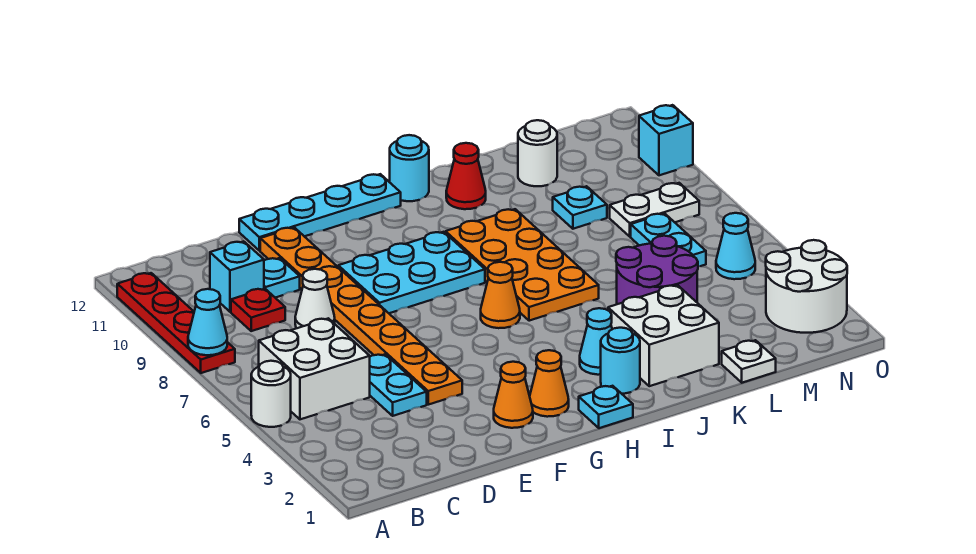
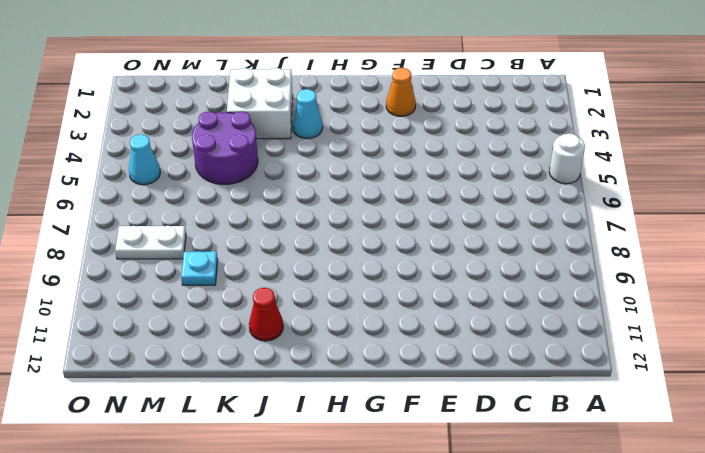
none -> red 1x4 plate [117,273,235,373]
none -> white 2x2 brick [259,318,370,419]
none -> red 1x1 plate [231,289,285,331]
none -> cyan 1x1 brick [210,241,264,312]

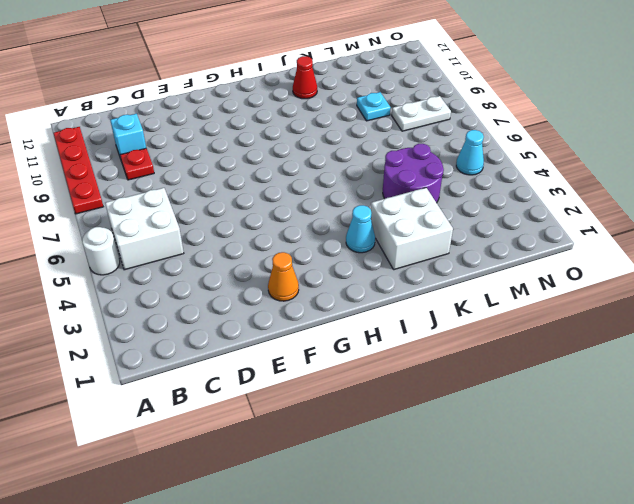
none -> cyan 1x2 plate [370,354,427,416]
none -> white 1x1 cone [295,269,335,328]
none -> cyan 1x1 plate [264,258,300,298]
none -> orange 1x8 plate [260,227,462,405]

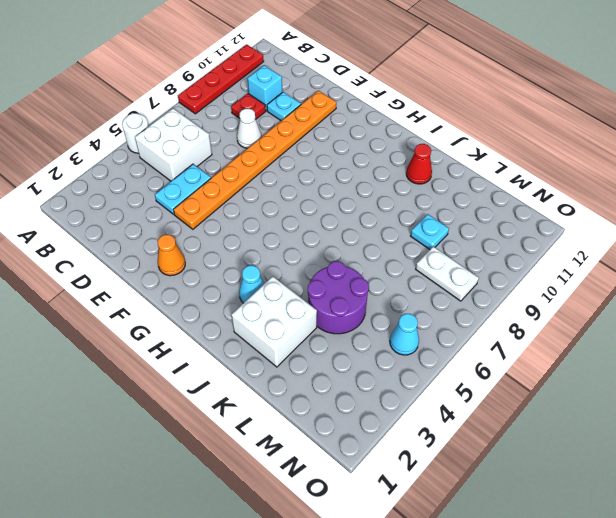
none -> cyan 1x4 plate [239,174,401,251]
none -> cyan 2x3 plate [338,232,485,313]
none -> orange 1x1 cone [530,350,569,417]
none -> cyan 1x1 plate [579,386,633,428]

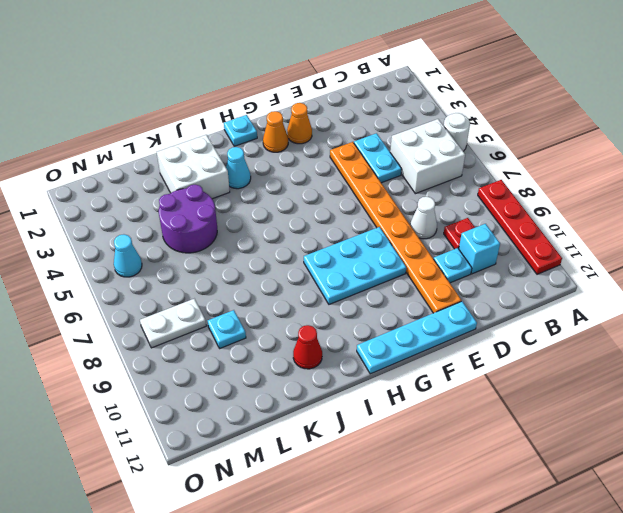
none -> orange 1x1 cone [481,262,520,328]
none -> cyan 1x1 round brick [601,328,640,394]
none -> orange 2x4 plate [446,209,599,321]
none -> cyan 1x1 round brick [390,135,429,201]

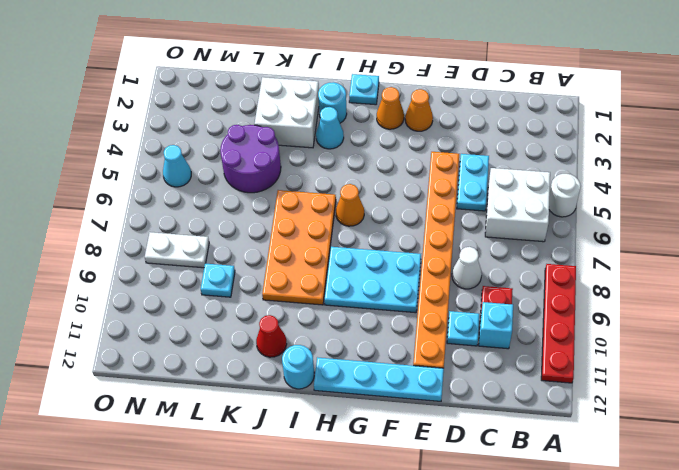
none -> white 1x1 plate [722,340,776,383]
none -> white 1x1 round brick [518,120,557,186]
none -> cyan 1x2 plate [631,213,706,266]
none -> white 2x2 round brick [766,240,847,333]

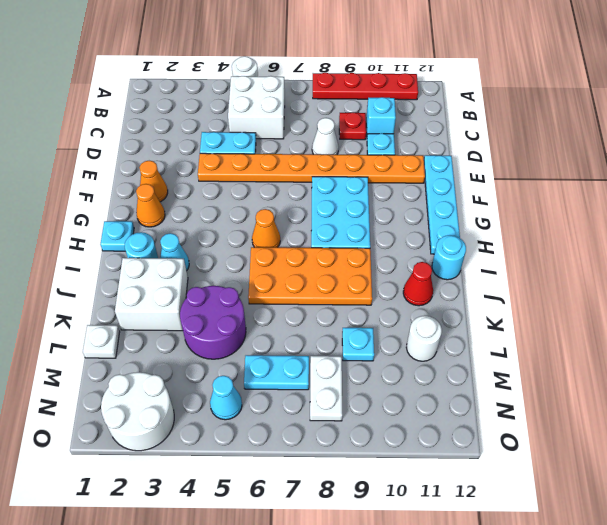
none -> cyan 1x1 brick [639,105,693,175]
none -> cyan 1x1 cone [188,289,227,355]

